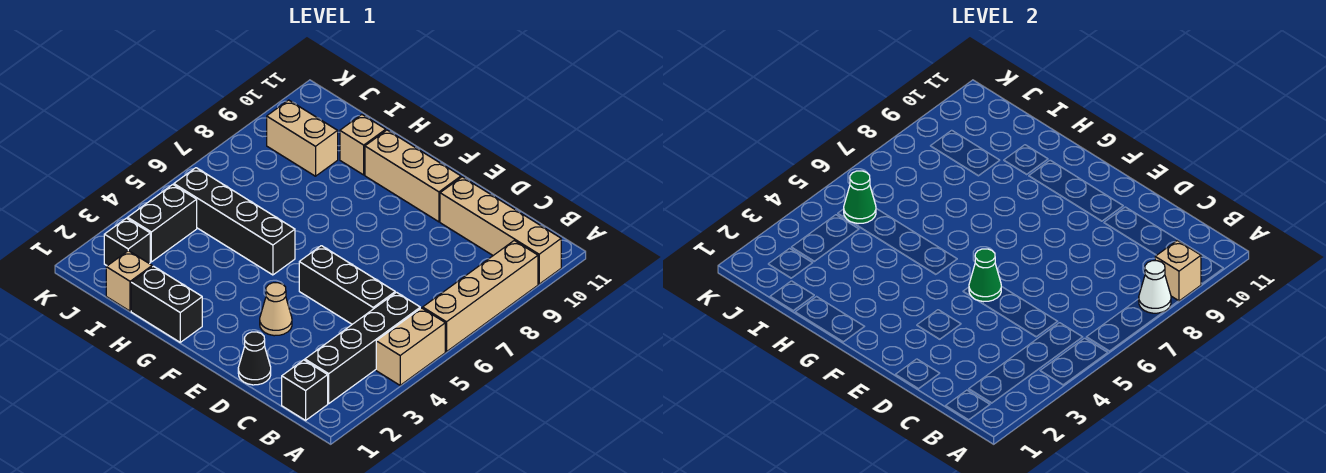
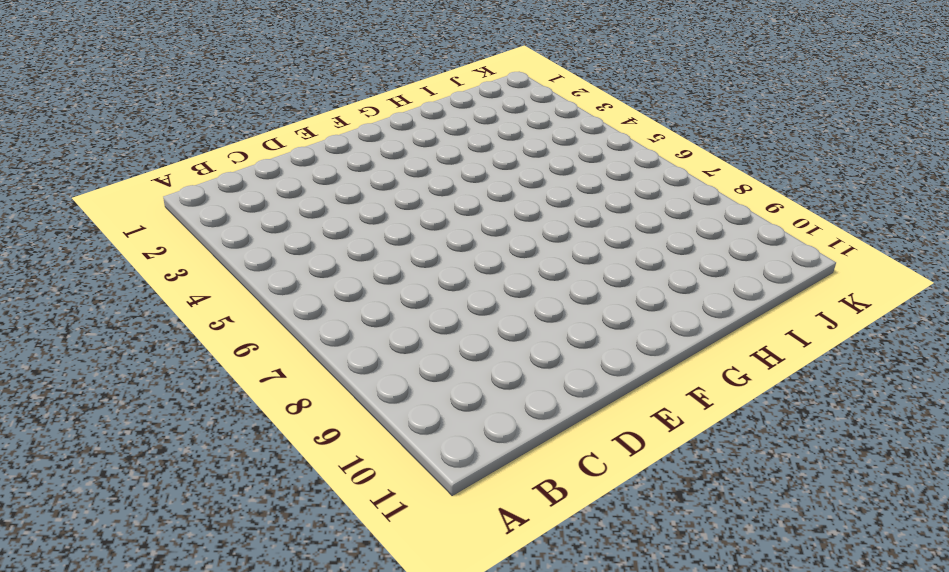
none -> tan 1x2 brick [376,308,445,385]
none -> tan 1x4 brick [423,241,538,352]
none -> tan 1x4 brick [440,177,561,284]

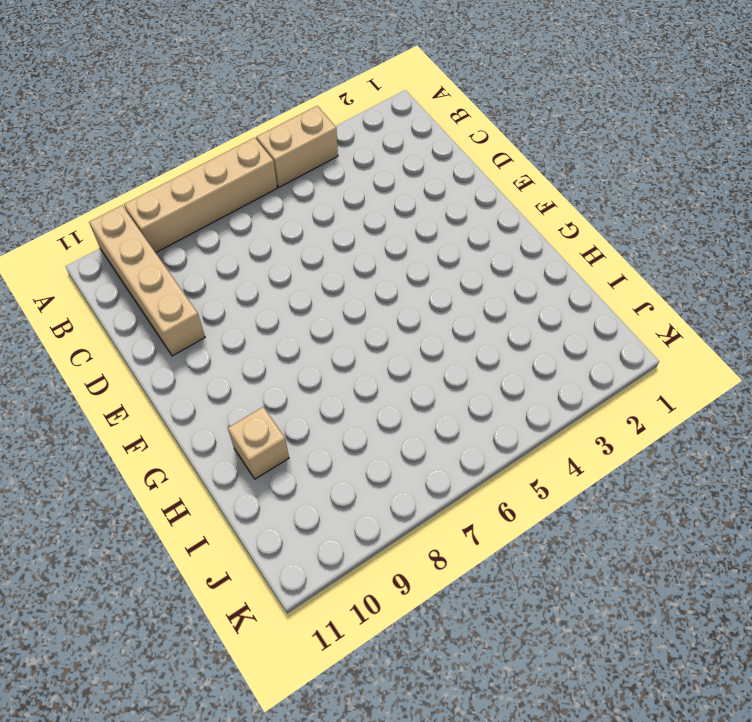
none -> black 1x1 brick [282,360,328,420]
none -> black 1x4 brick [305,292,420,403]
none -> black 1x3 brick [299,246,395,324]

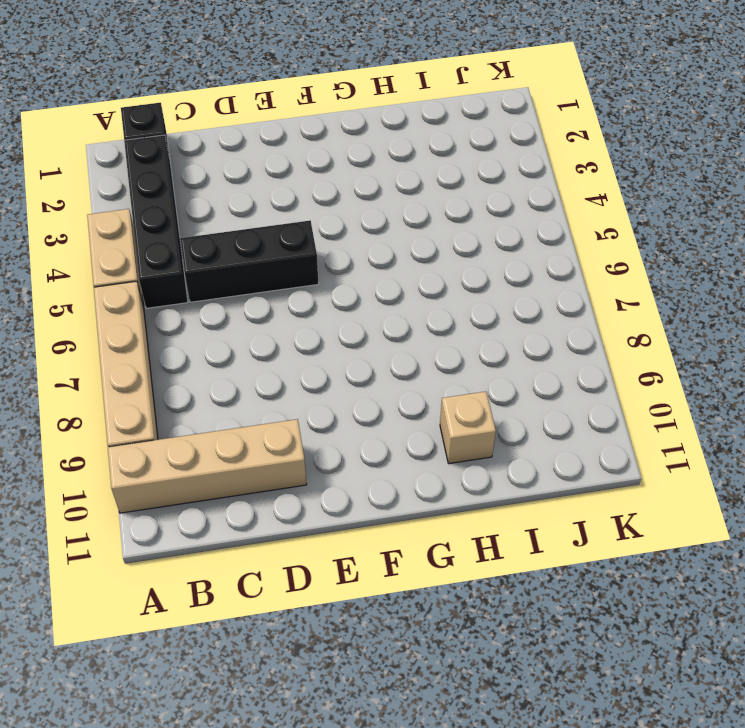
none -> black 1x1 cone [238,332,271,385]
none -> tan 1x1 cone [260,283,292,336]
none -> tan 1x3 brick [365,130,461,222]

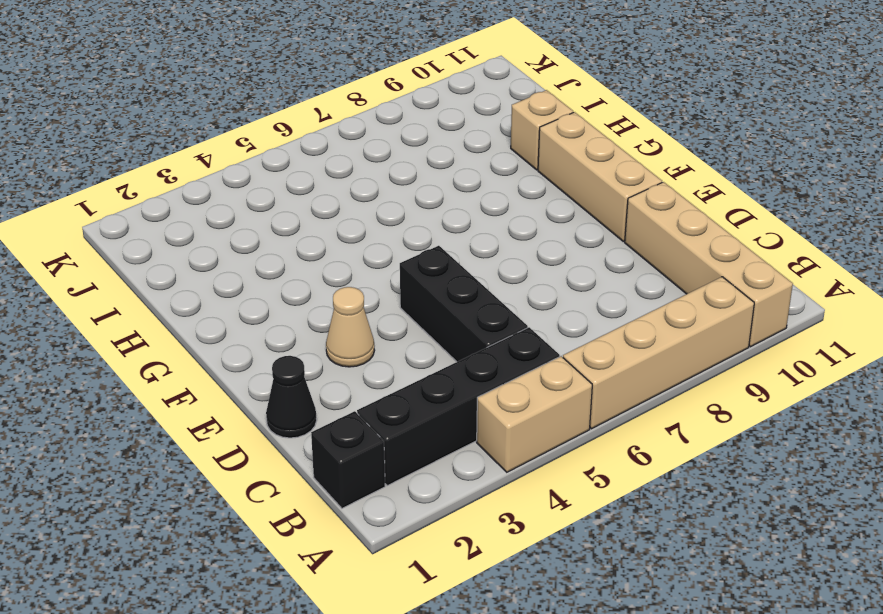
none -> black 1x2 brick [131,266,202,342]
none -> black 1x4 brick [174,168,295,275]
none -> tan 1x1 brick [106,251,152,311]

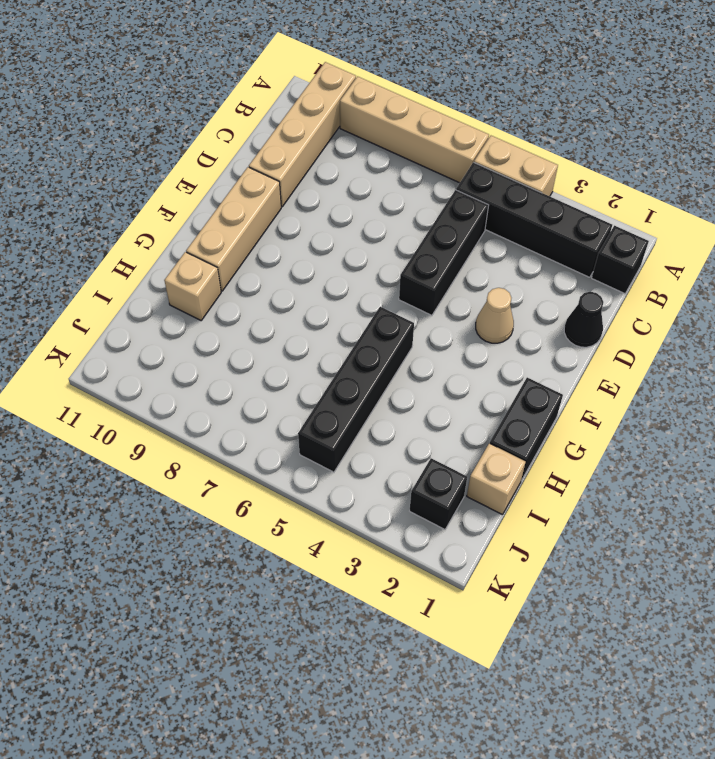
none -> tan 1x2 brick [267,100,338,176]
none -> black 1x2 brick [128,185,197,262]
none -> white 1x1 cone [1139,261,1171,313]

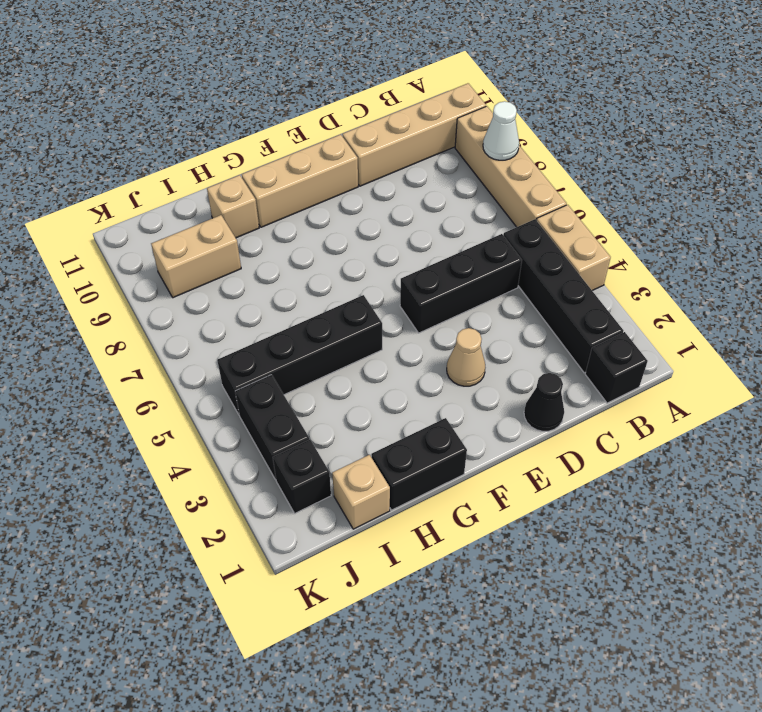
none -> tan 1x1 brick [1155,241,1201,301]
none -> green 1x1 cone [969,249,1001,302]
none -> green 1x1 cone [844,171,876,224]

